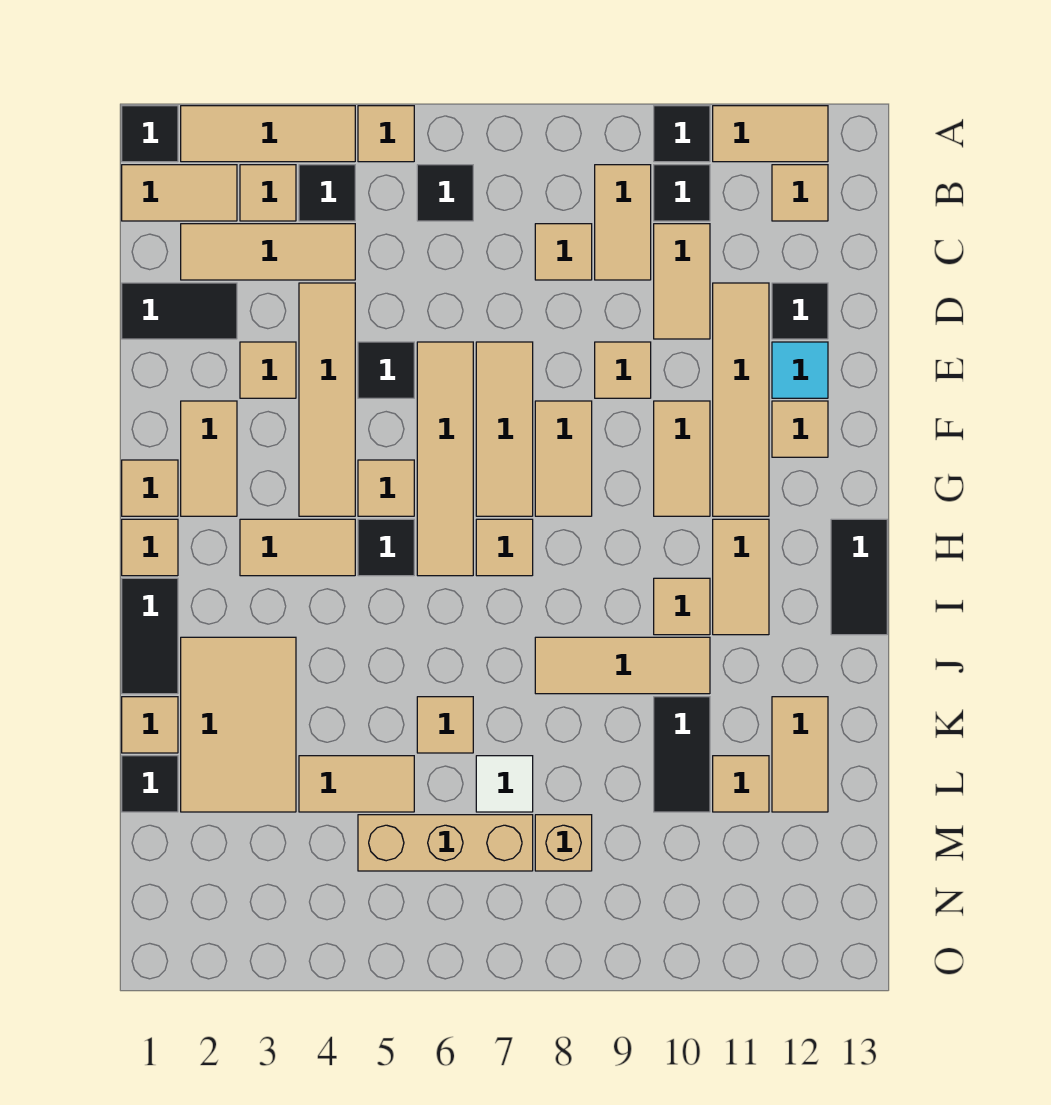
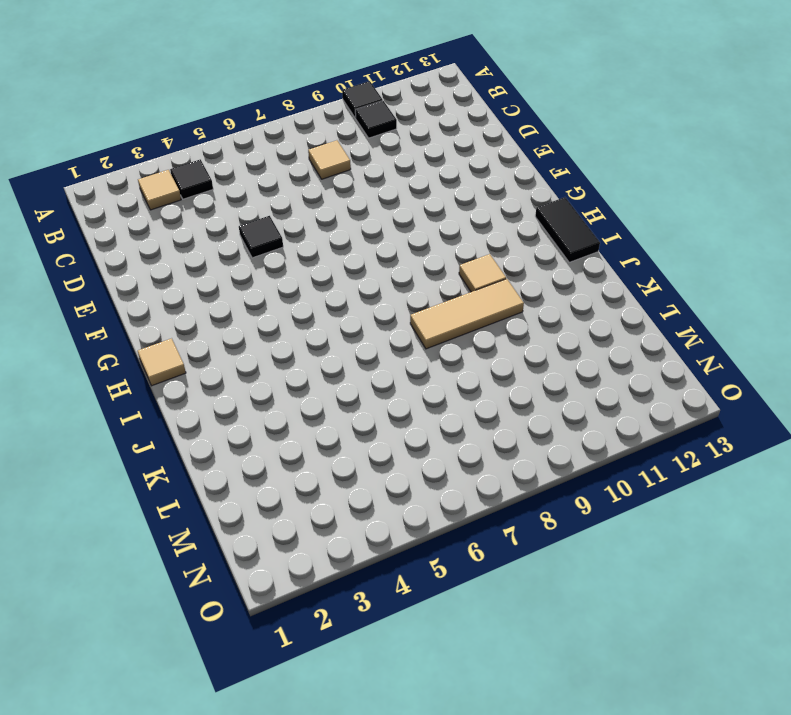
none -> black 1x1 tile [122,106,178,162]
none -> tan 1x3 tile [181,106,355,162]
none -> tan 1x1 tile [358,106,414,162]
none -> tan 1x2 tile [713,106,828,162]

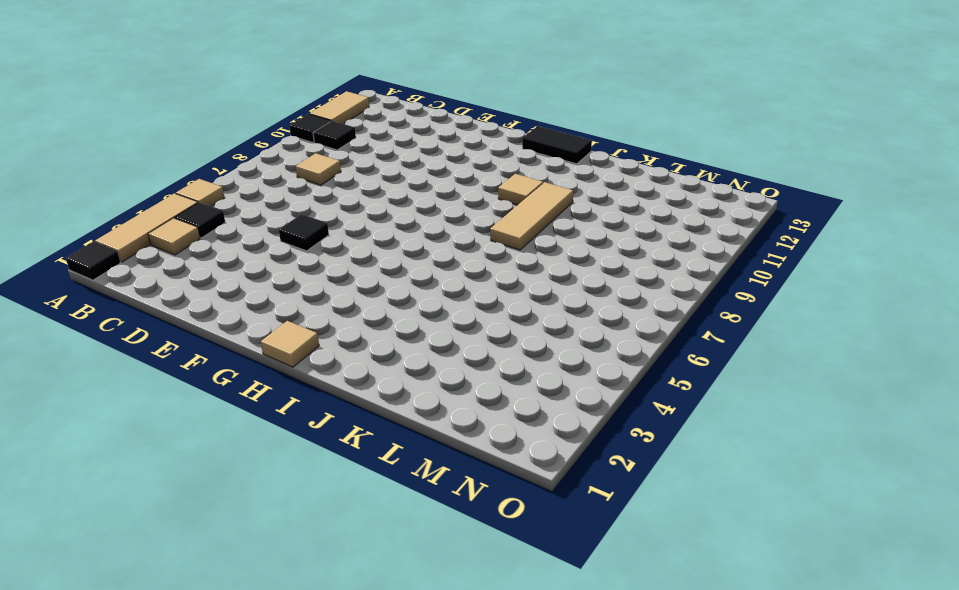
none -> tan 1x2 tile [122,165,237,221]
none -> black 1x1 tile [417,165,473,221]
none -> tan 1x2 tile [595,165,651,280]
none -> tan 1x1 tile [772,165,828,221]

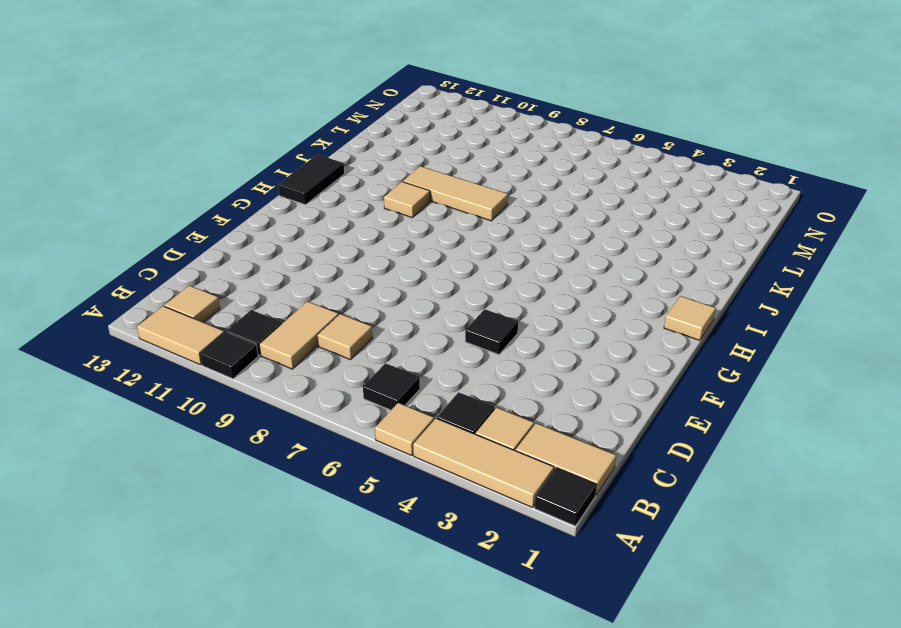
none -> tan 1x3 tile [181,224,355,280]
none -> tan 1x2 tile [654,224,710,339]
none -> black 1x2 tile [122,283,237,339]
none -> tan 1x4 tile [299,283,355,516]

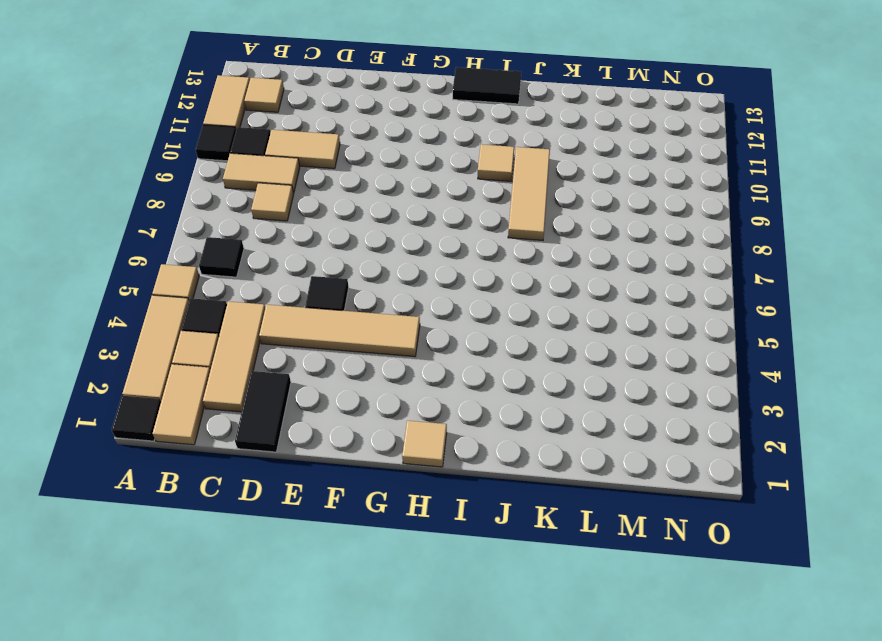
none -> tan 1x4 tile [713,283,769,516]
none -> black 1x1 tile [772,283,828,339]
none -> tan 1x1 tile [240,342,296,398]
none -> tan 1x4 tile [417,342,473,576]

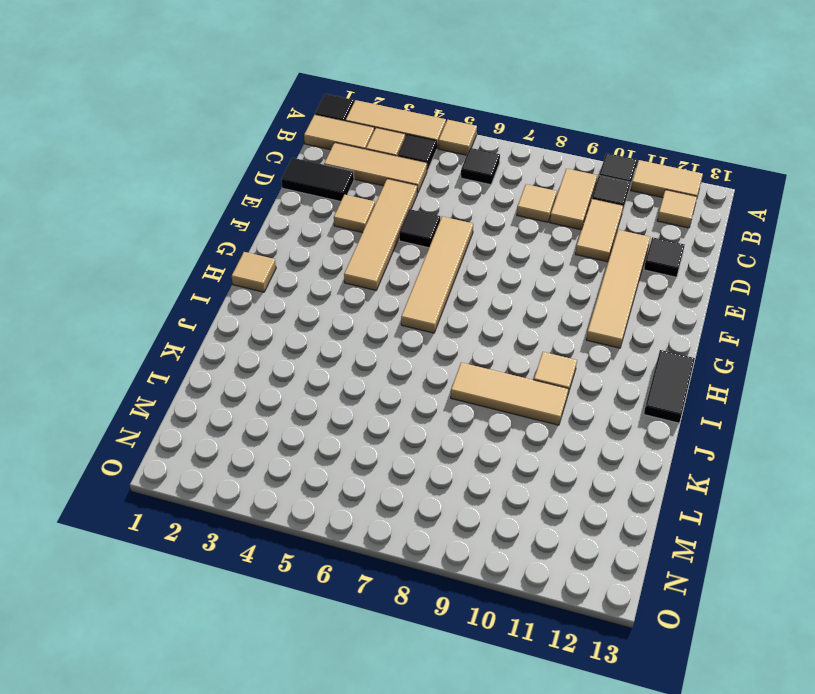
none -> tan 1x3 tile [476,342,533,516]
none -> tan 1x1 tile [595,342,651,398]
none -> cyan 1x1 tile [772,342,828,398]
none -> tan 1x2 tile [181,401,237,516]

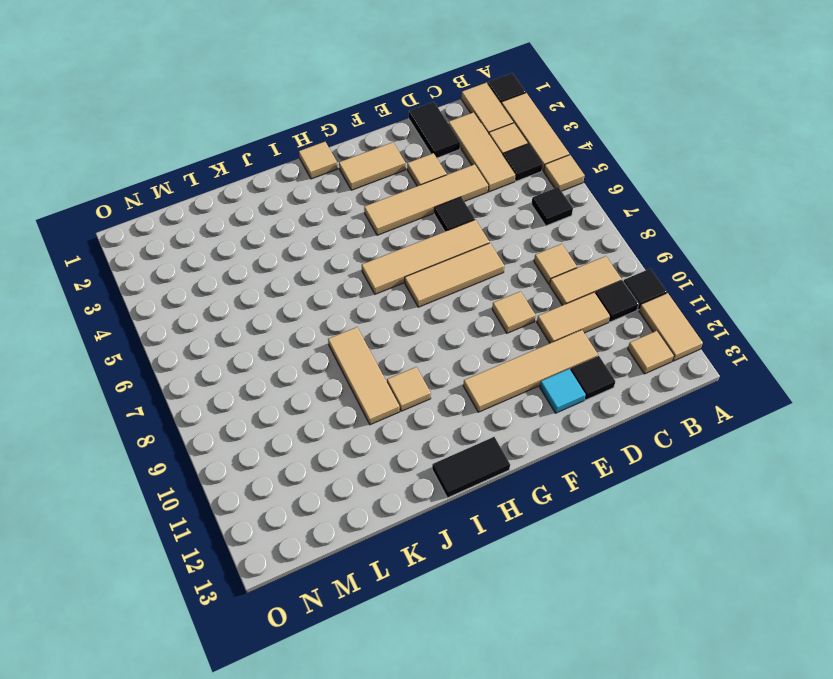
none -> tan 1x2 tile [535,401,592,516]
none -> tan 1x2 tile [654,401,710,516]
none -> tan 1x1 tile [772,401,828,457]
none -> tan 1x1 tile [122,460,178,516]

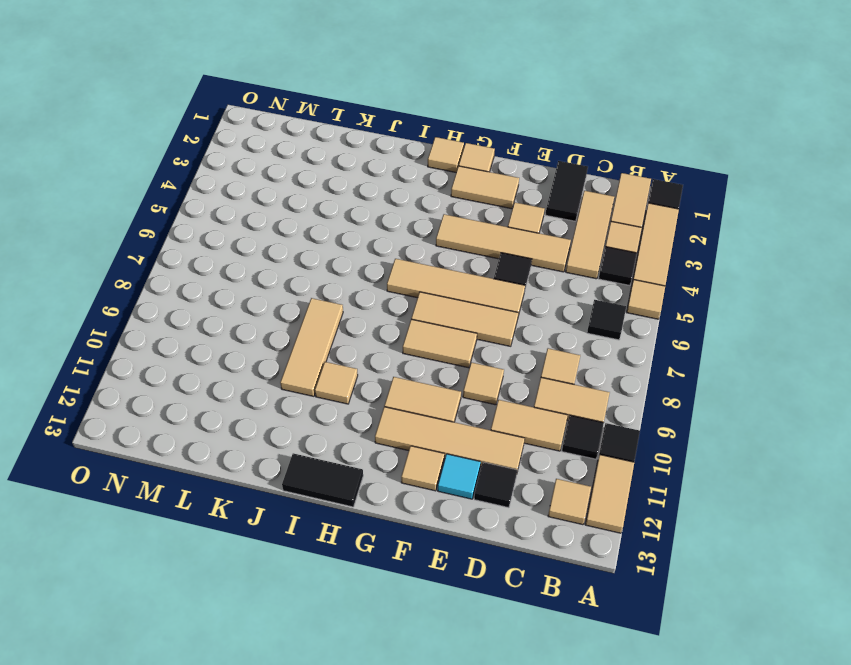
none -> tan 1x1 tile [358,460,414,516]
none -> tan 1x2 tile [240,519,355,576]
none -> black 1x1 tile [358,519,414,576]
none -> tan 1x1 tile [476,519,533,576]

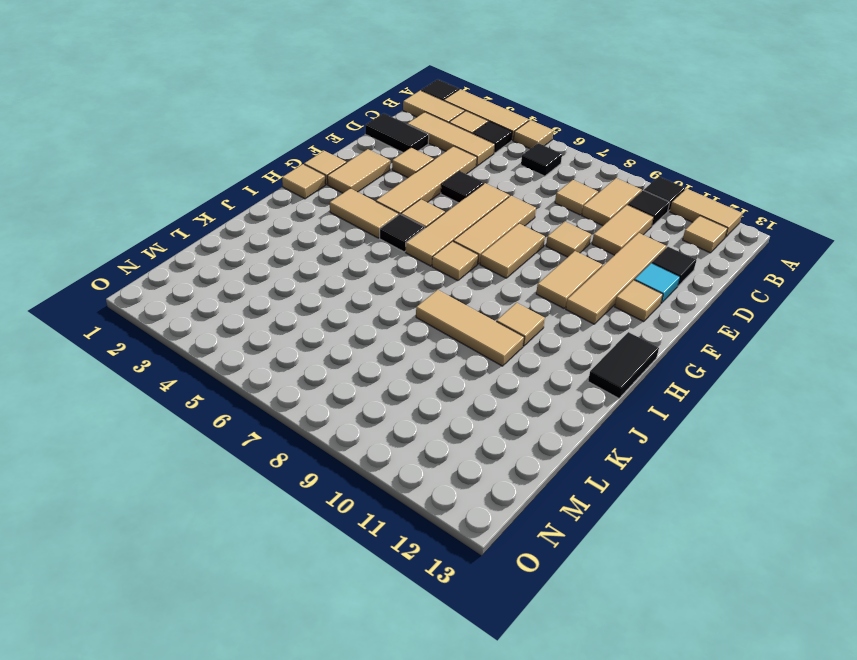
none -> tan 1x2 tile [713,519,769,635]
none -> black 1x2 tile [122,578,178,694]
none -> tan 2x3 tile [181,637,296,812]
none -> tan 1x1 tile [122,697,178,753]

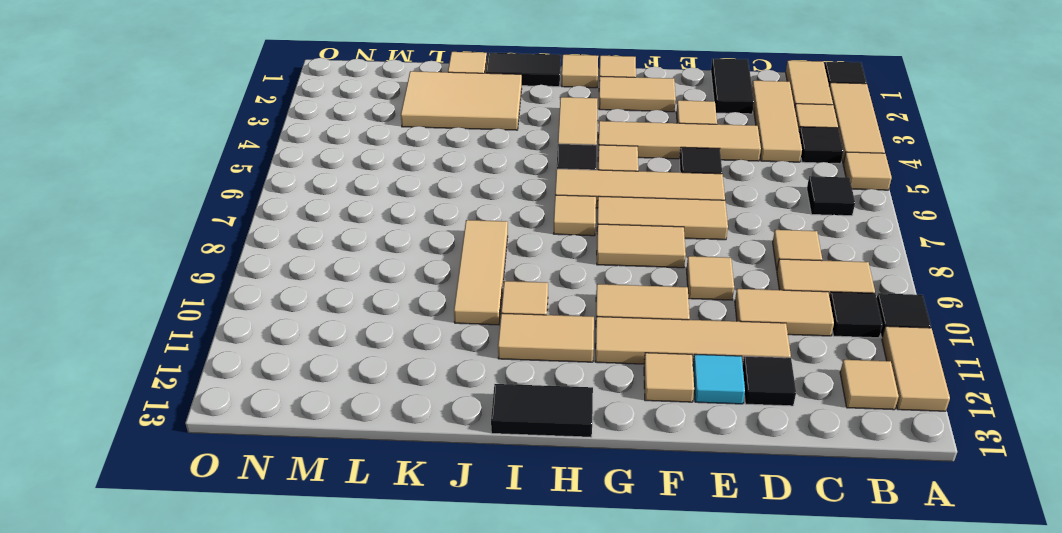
none -> tan 1x1 tile [417,697,473,753]
none -> black 1x2 tile [654,697,710,812]
none -> tan 1x2 tile [772,697,828,812]
none -> black 1x1 tile [122,756,178,812]

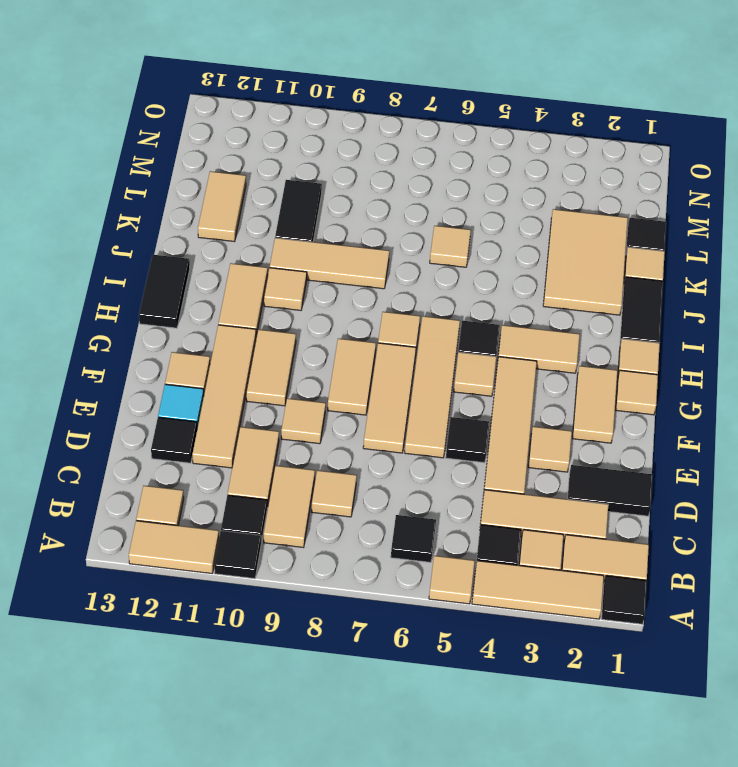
none -> tan 1x2 tile [299,756,414,812]
none -> white 1x1 tile [476,756,533,812]
none -> tan 1x1 tile [713,756,769,812]
none -> tan 1x3 brick [358,815,533,871]

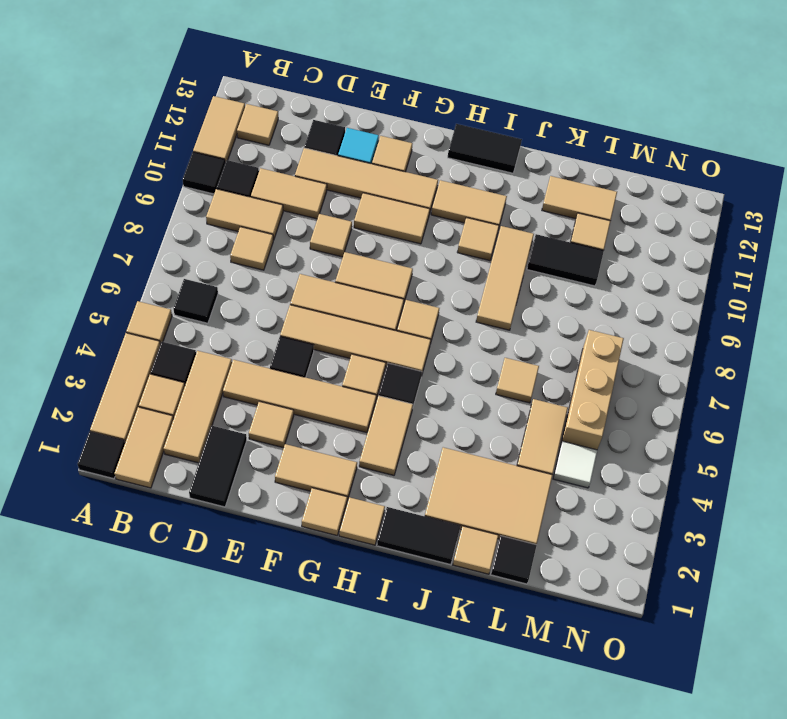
white 1x1 tile [553,441,597,488] -> white 1x1 tile moved to [476,756,533,812]
none -> tan 1x1 brick [535,815,592,871]

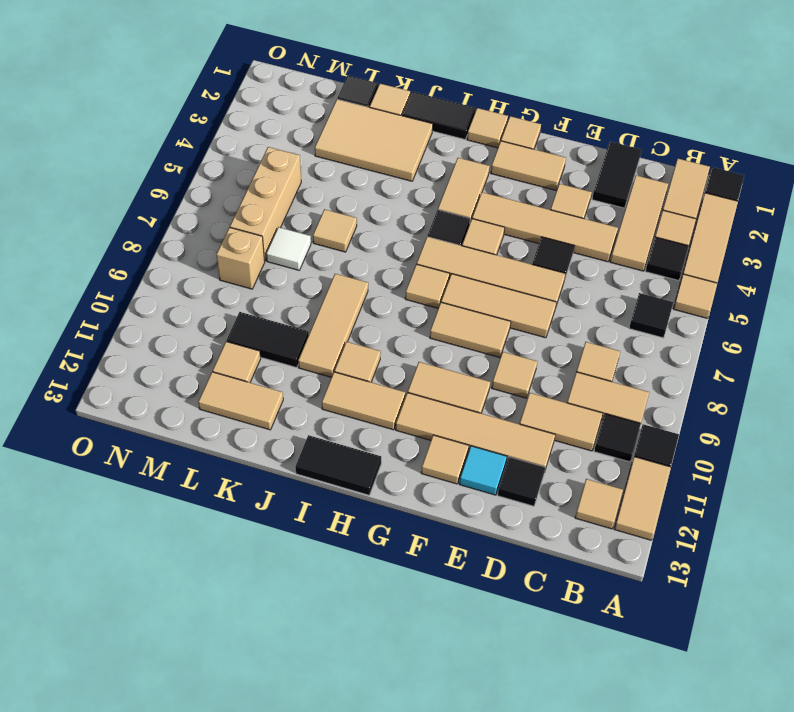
none -> tan 1x2 tile [299,756,414,812]

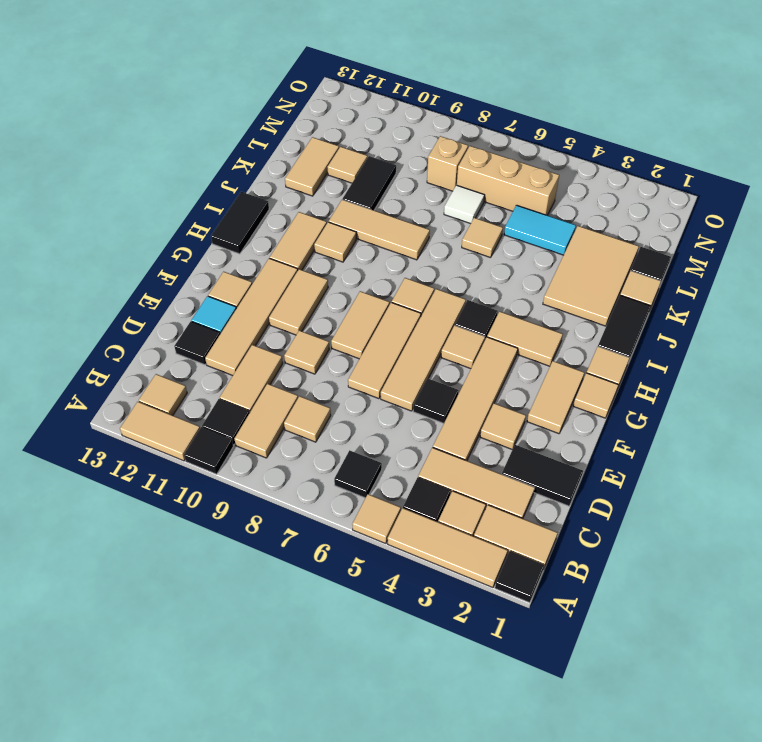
cyan 1x2 tile [504,205,576,255] -> tan 1x2 tile [299,756,414,812]

